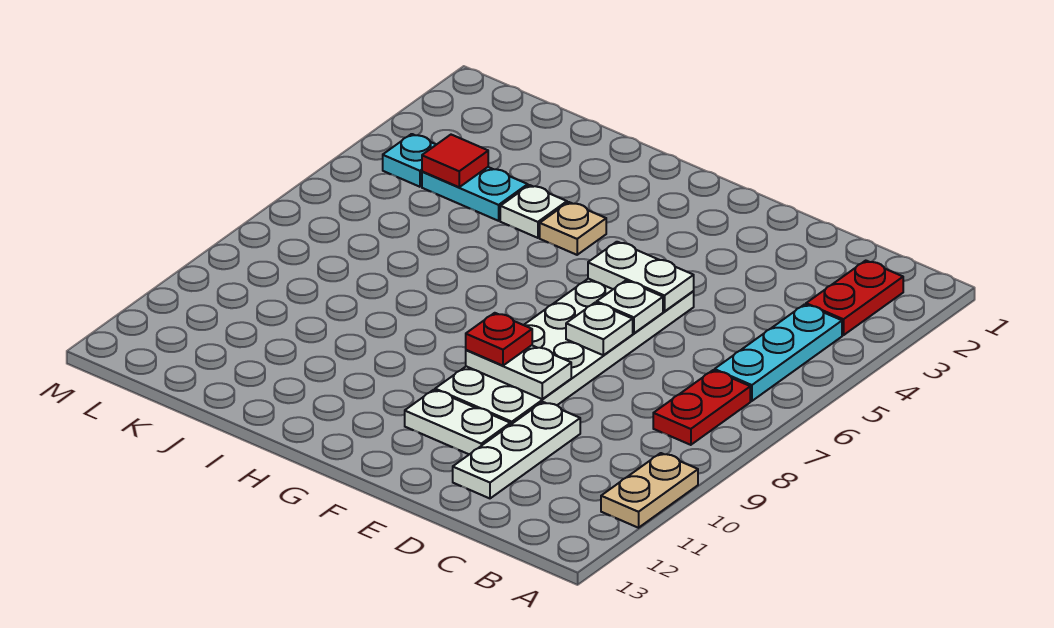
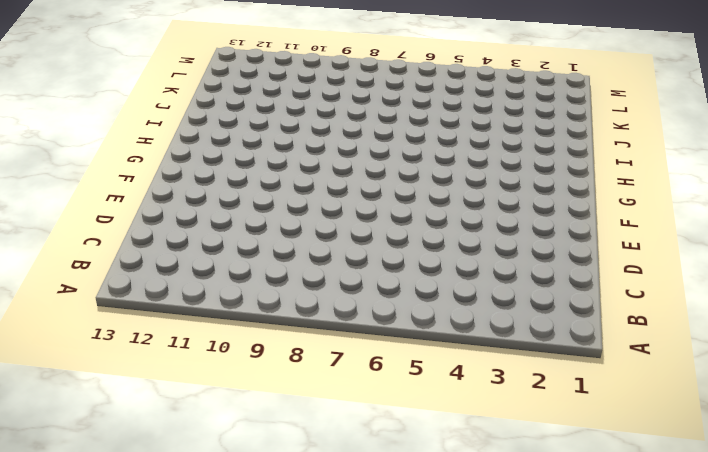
none -> tan 1x2 plate [601,453,698,528]
none -> red 1x2 plate [806,261,903,335]
none -> cyan 1x3 plate [715,304,842,401]

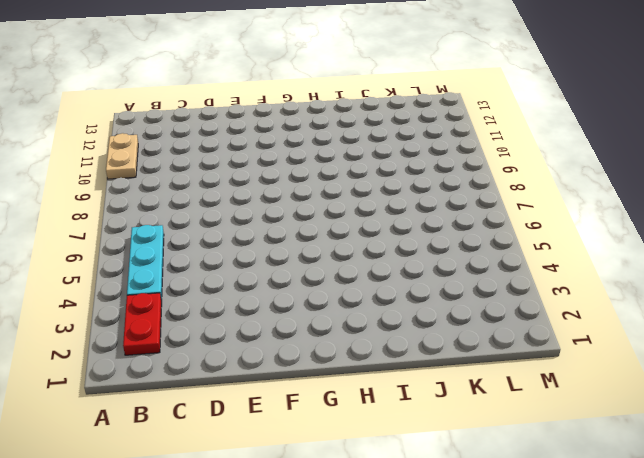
none -> red 1x2 plate [653,370,750,445]
none -> white 1x3 plate [453,402,580,498]
none -> white 2x6 plate [435,279,694,425]

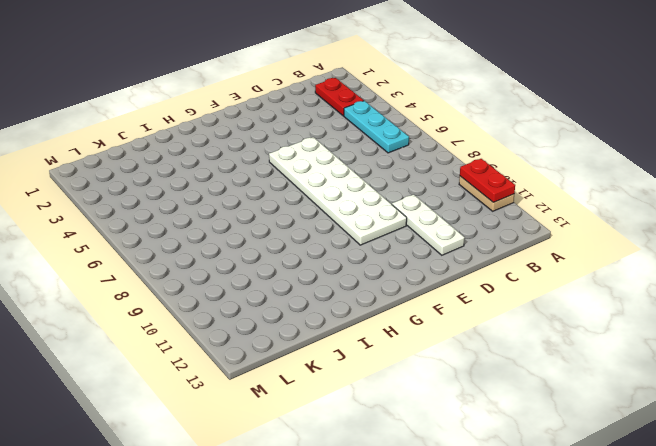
red 1x2 plate [460,159,515,202] -> red 1x2 plate moved to [653,370,750,445]
none -> white 1x2 plate [405,390,510,454]
none -> tan 1x1 plate [540,202,606,255]
none -> white 1x1 plate [500,185,567,238]

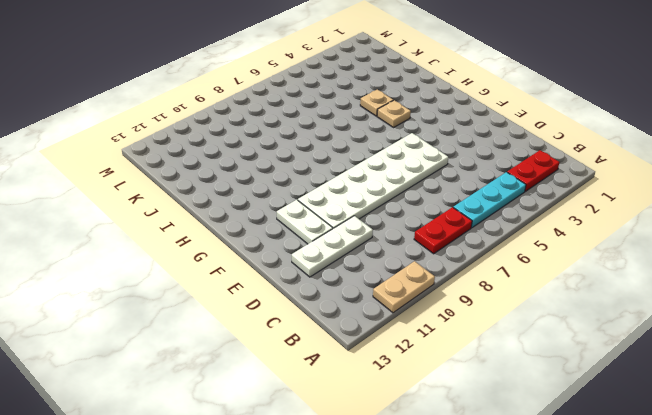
tan 1x1 plate [360,89,393,116] -> white 1x1 plate [500,185,567,238]
none -> cyan 1x2 plate [422,167,528,221]
none -> cyan 1x1 plate [383,134,436,187]
none -> white 1x2 plate [588,242,694,311]

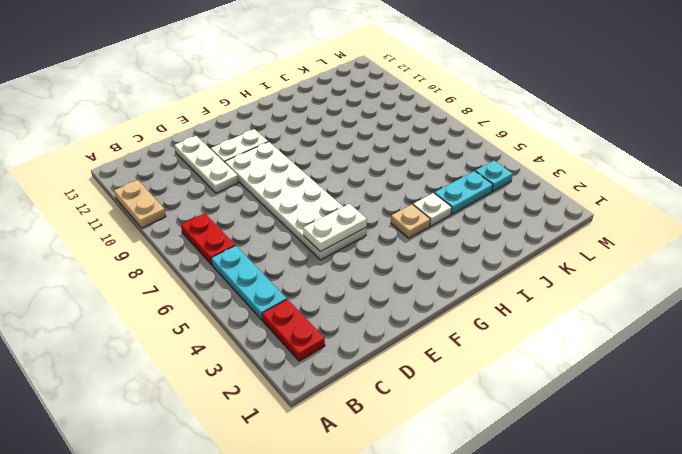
none -> white 1x1 plate [597,281,663,333]
none -> white 1x1 plate [566,303,633,355]
none -> white 1x2 plate [466,345,571,399]

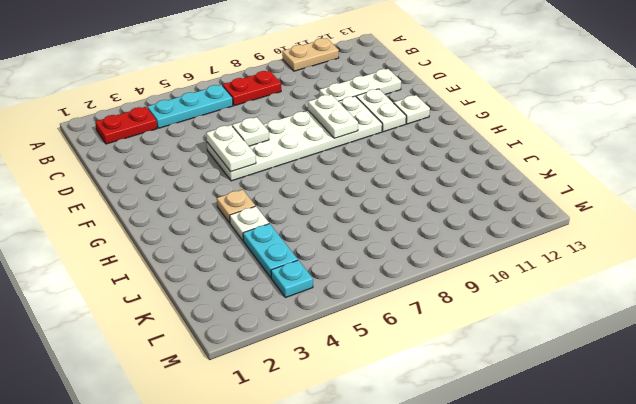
white 1x1 plate [394,95,430,124] -> white 1x1 plate moved to [566,303,633,355]
none -> red 1x1 tile [422,135,488,187]
none -> red 1x1 plate [466,313,532,366]

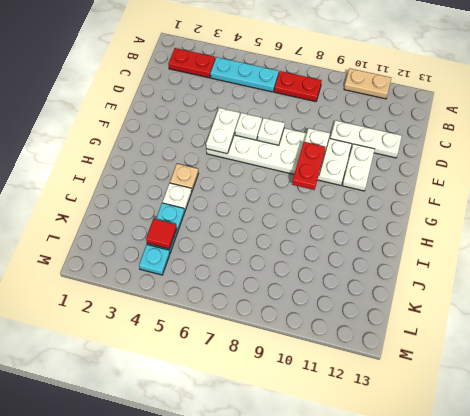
red 1x2 plate [292,142,326,190] -> red 1x1 plate [466,313,532,366]

